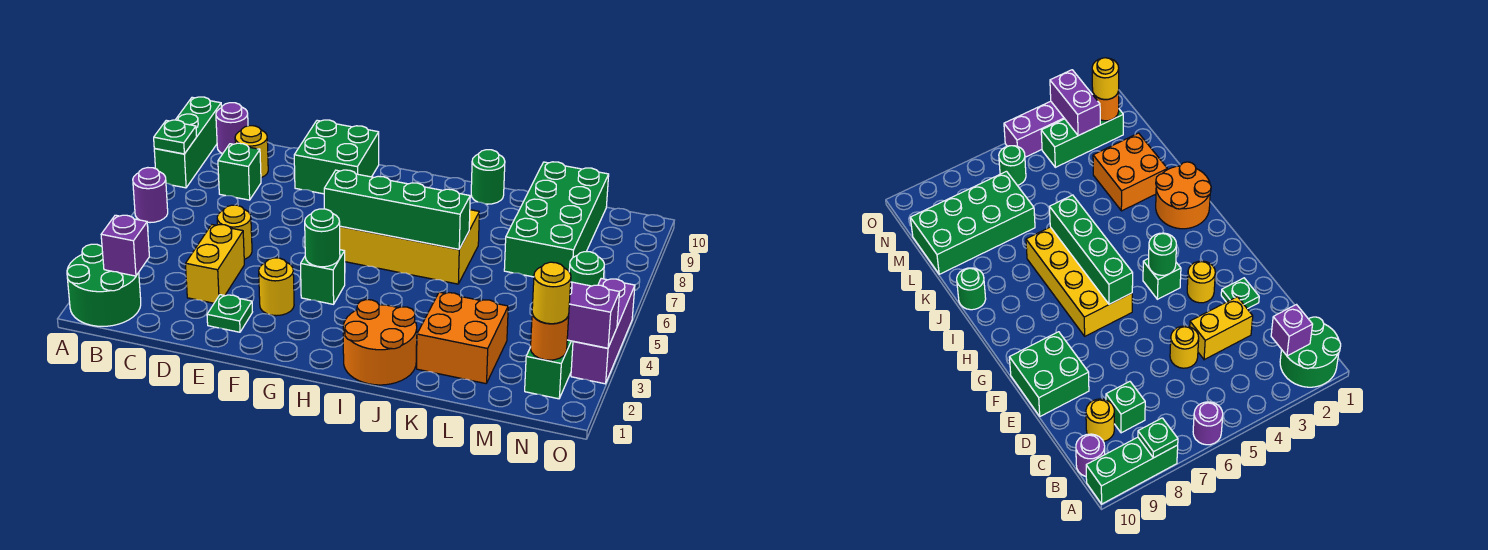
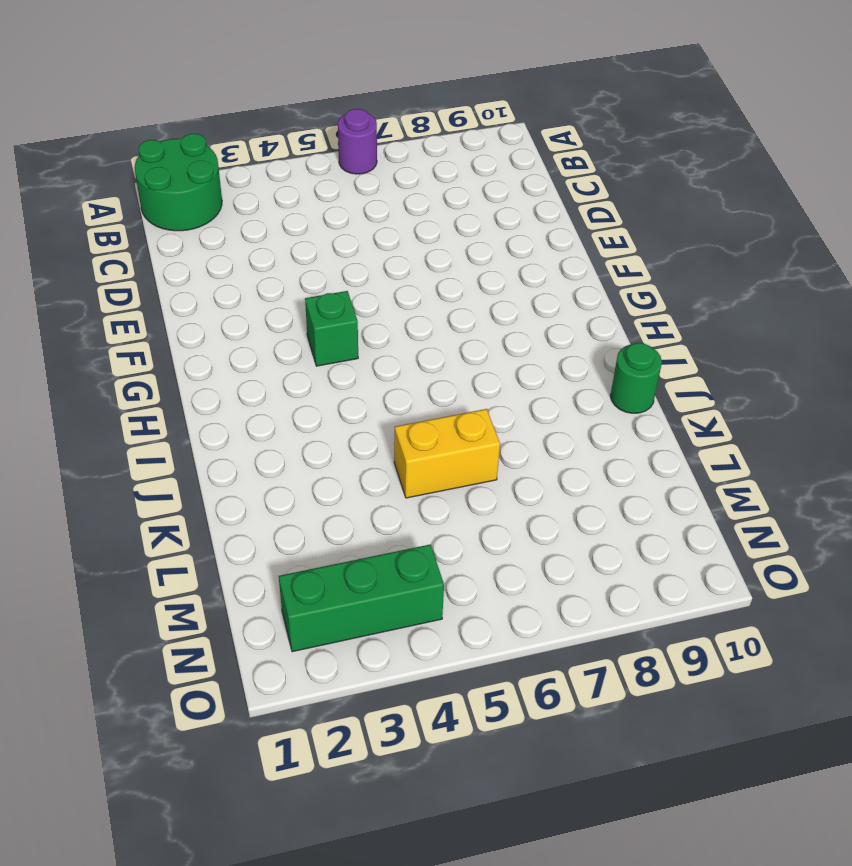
yellow 1x2 brick [394,409,500,498] -> yellow 1x2 brick moved to [185,225,244,303]
none -> green 1x3 brick [154,97,221,188]
none -> purple 1x1 round brick [216,103,248,154]
none -> green 1x1 brick [218,143,261,200]

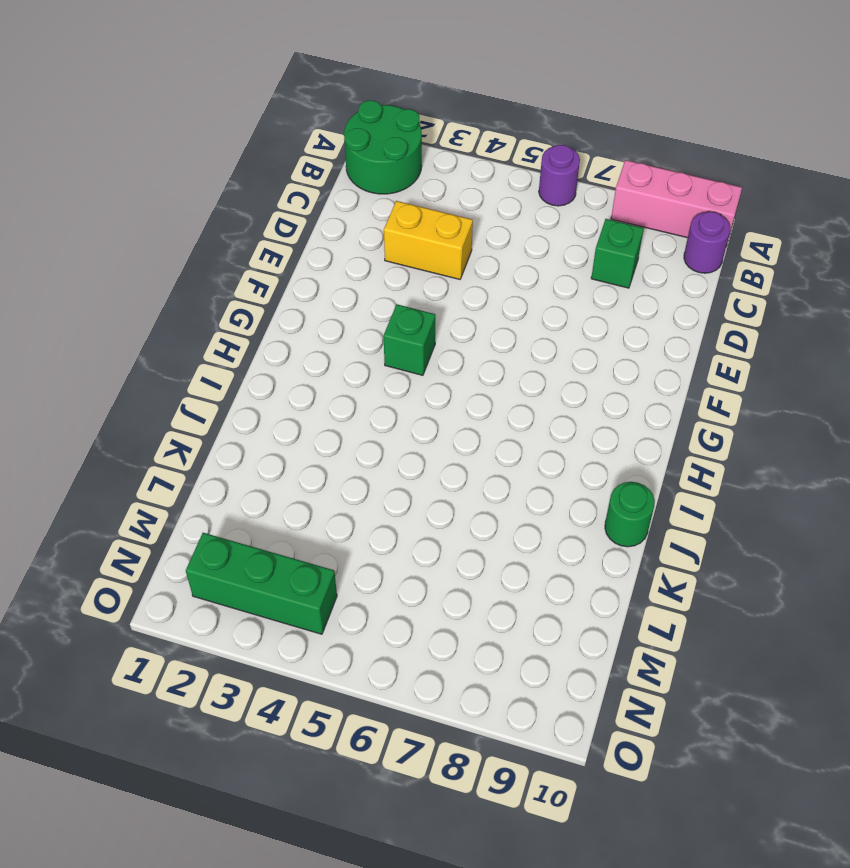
pink 1x3 brick [611,160,742,238] -> green 1x3 brick [154,97,221,188]
none -> yellow 1x1 round brick [235,126,268,178]
none -> yellow 1x1 round brick [217,205,252,259]
none -> green 1x1 plate [207,295,252,332]

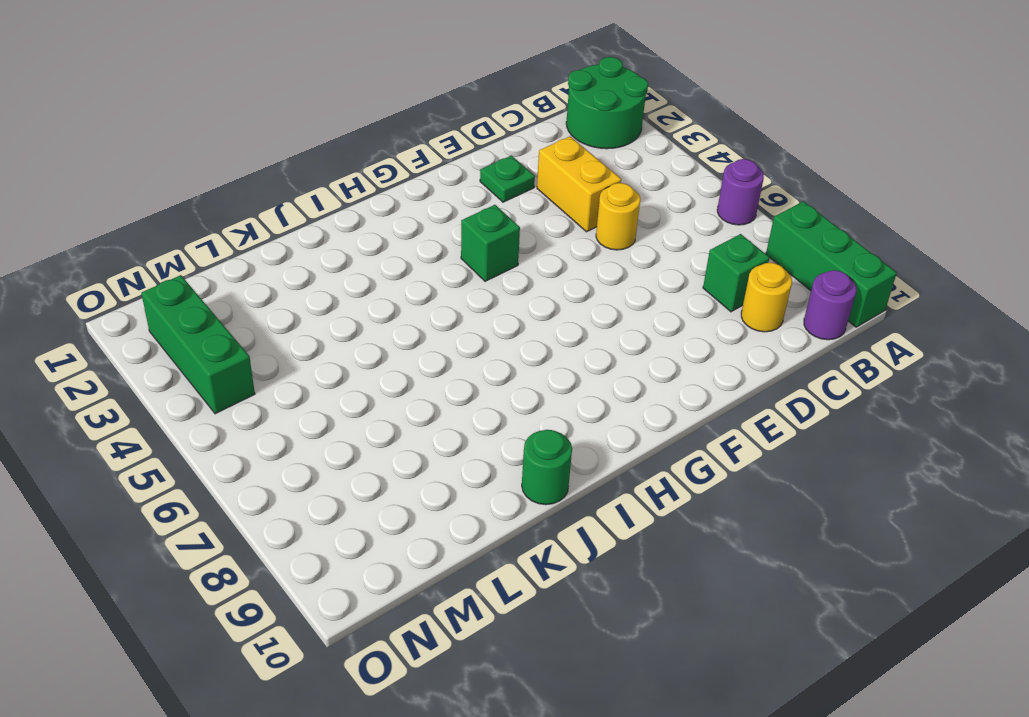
none -> green 2x2 brick [294,120,379,194]
none -> yellow 1x1 round brick [259,258,294,316]
none -> yellow 2x4 brick [340,210,479,284]

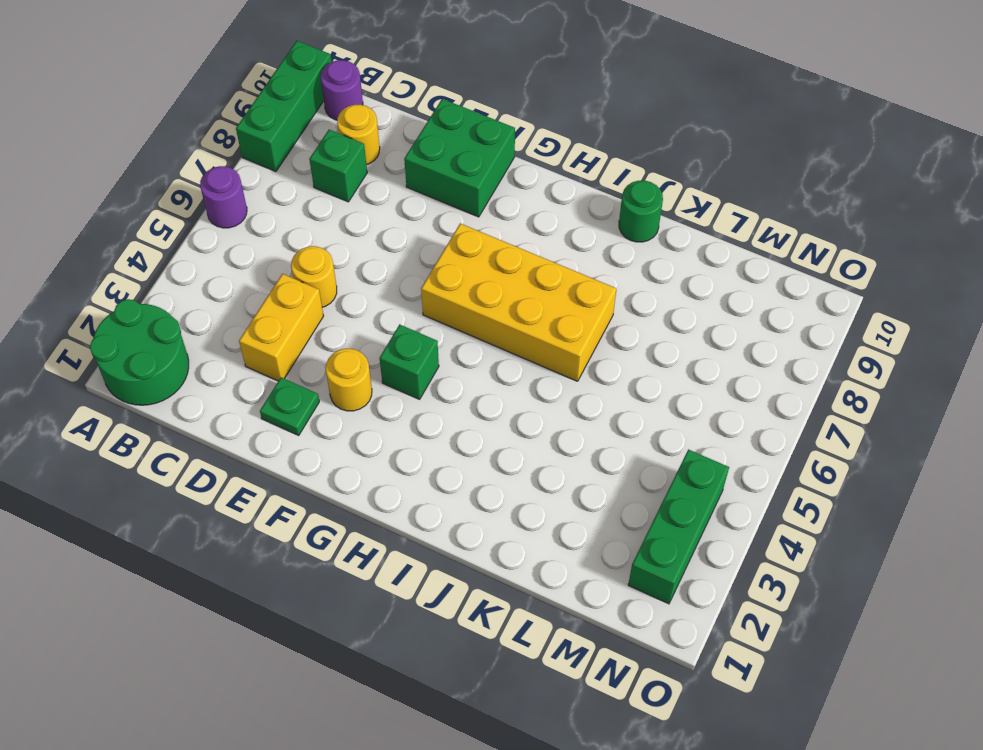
none -> orange 2x2 round brick [343,300,417,385]
none -> orange 2x2 brick [417,292,508,384]
none -> green 2x4 brick [504,162,609,277]

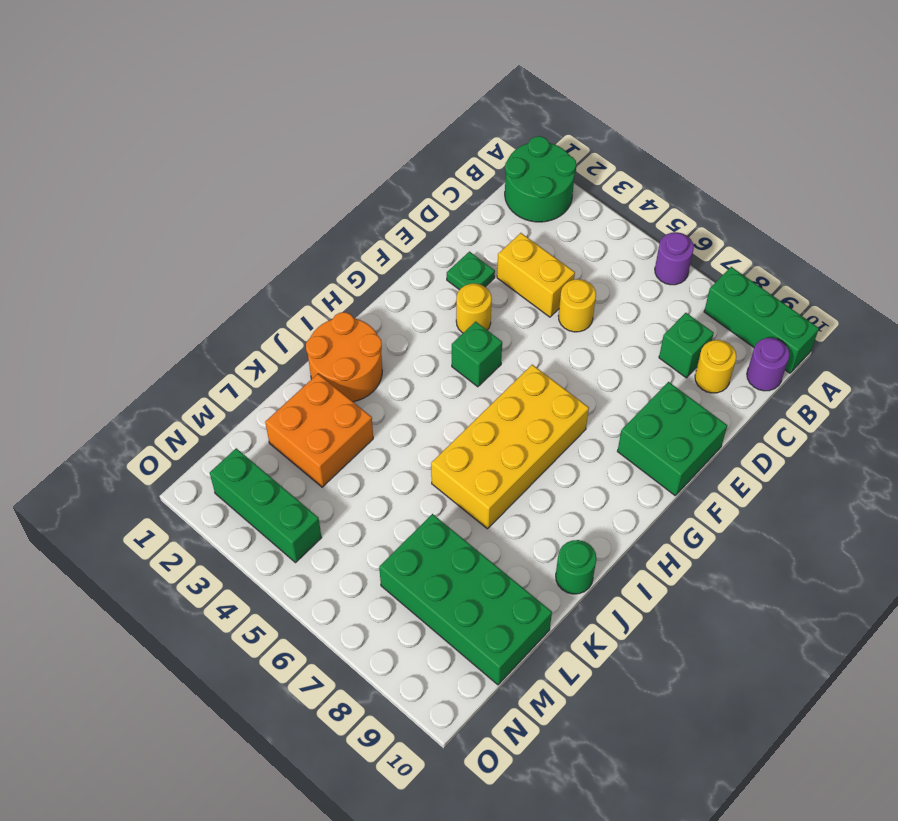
none -> green 1x1 round brick [569,252,604,286]
none -> purple 1x3 brick [571,279,635,384]
none -> green 1x1 plate [154,120,197,154]

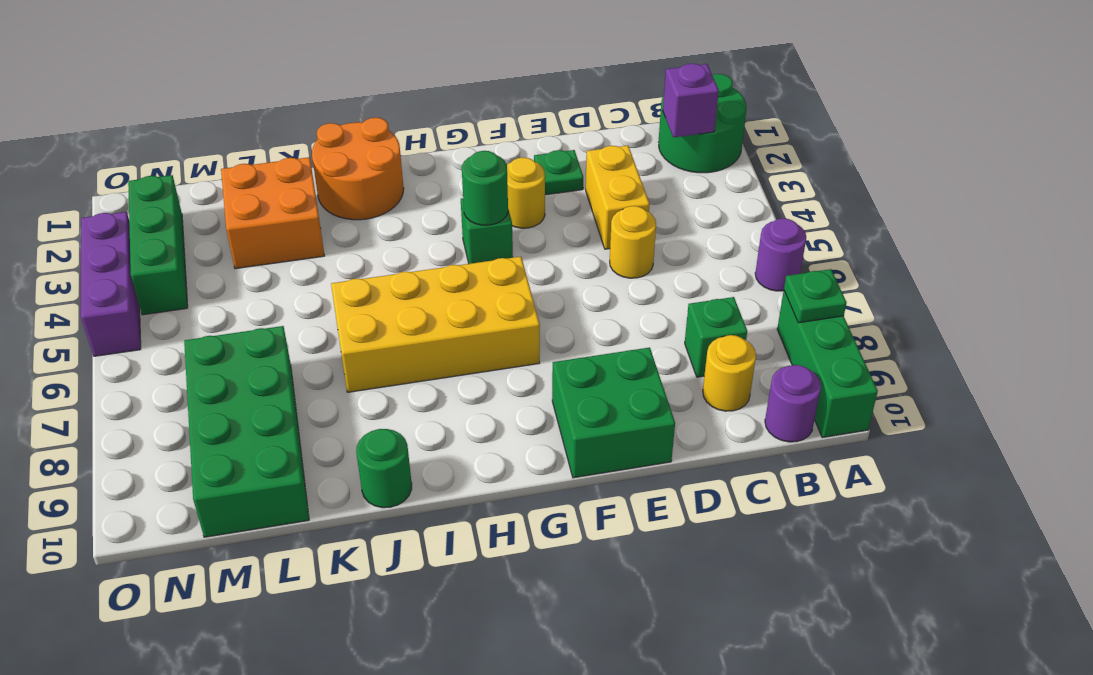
none -> green 1x1 round brick [569,252,604,286]
none -> green 1x4 brick [324,170,470,249]
none -> orange 1x1 round brick [530,314,569,360]

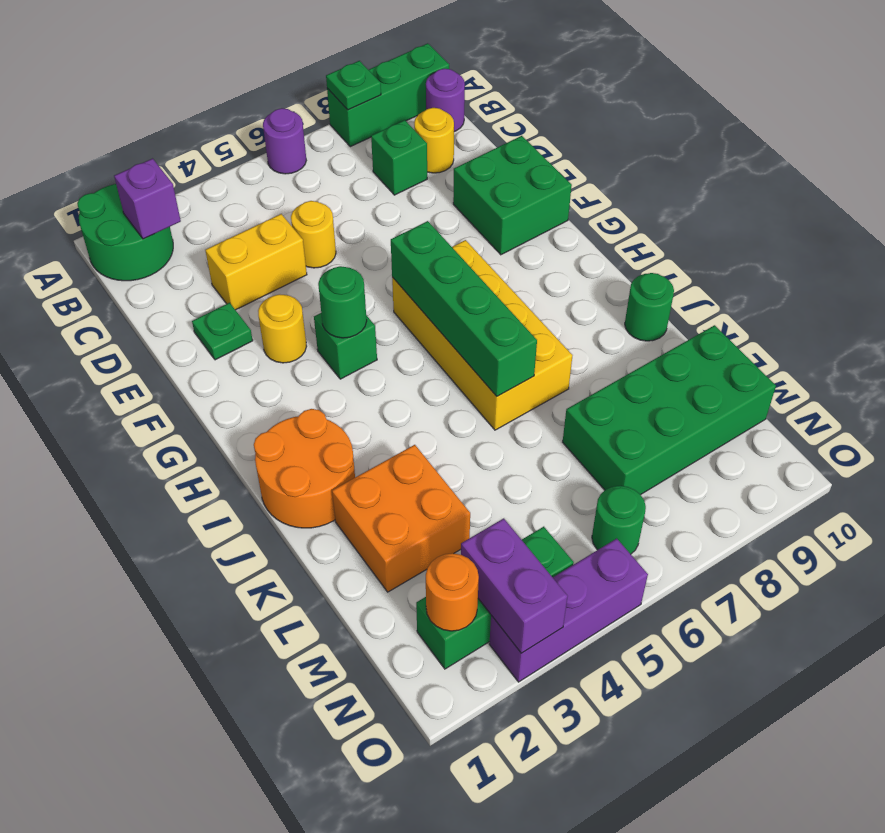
none -> yellow 1x1 round brick [532,262,571,324]

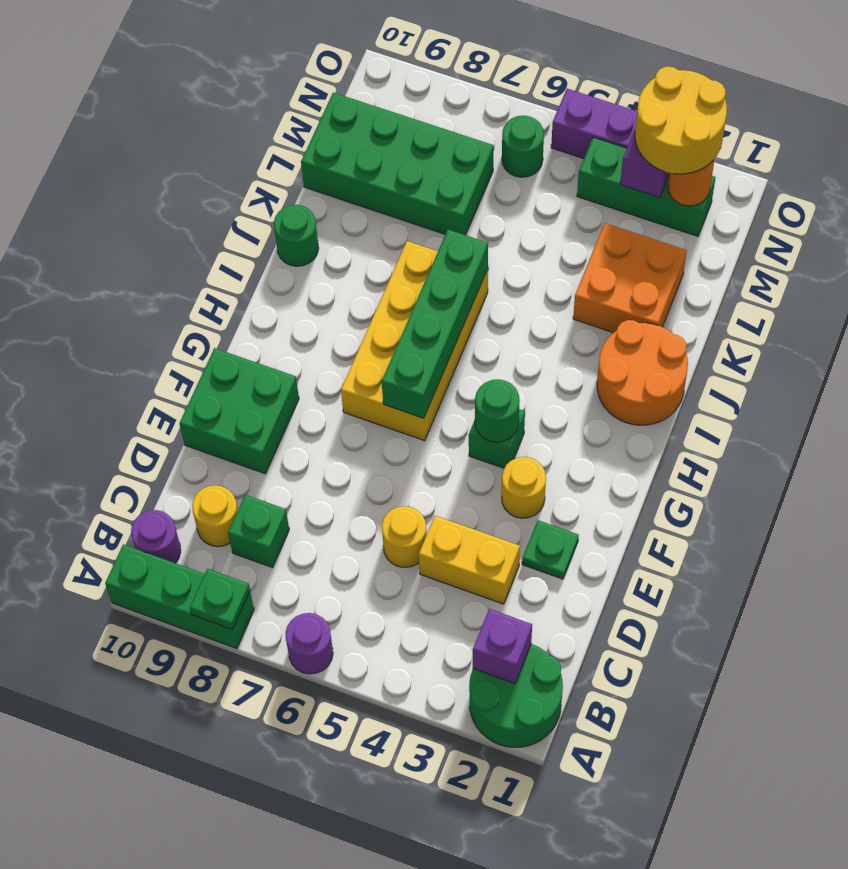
yellow 2x2 round brick [635,67,727,174] -> yellow 1x1 round brick [532,262,571,324]

